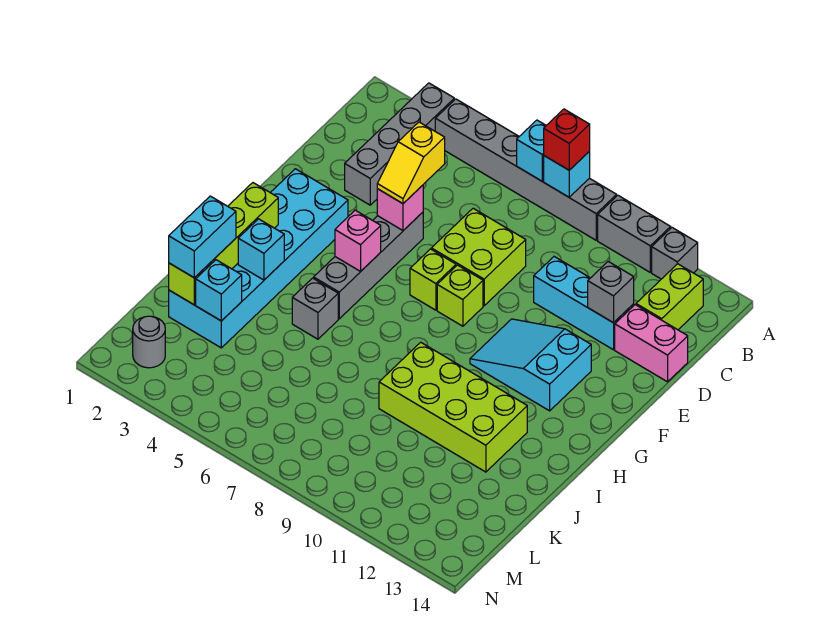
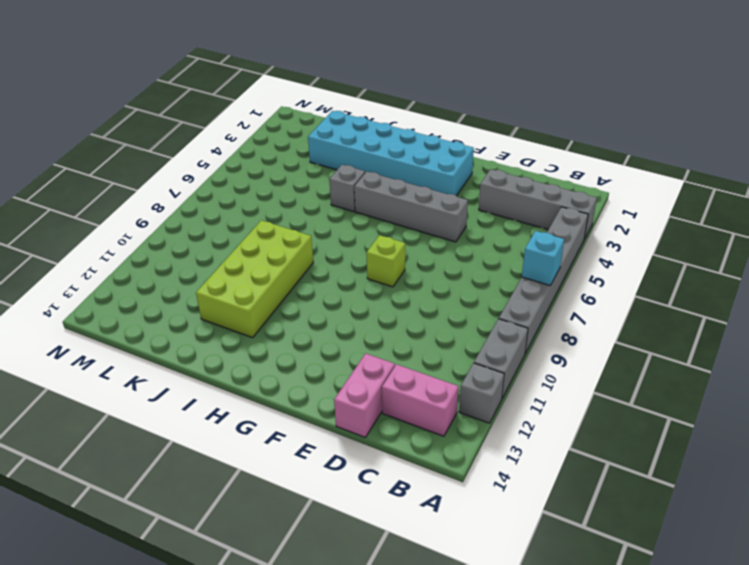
pink 1x2 brick [382,364,458,436] -> lime 1x2 brick [636,264,703,330]
none -> lime 2x2 brick [431,208,526,306]
none -> cyan 1x3 brick [534,257,634,350]
none -> lime 1x1 brick [410,249,456,310]

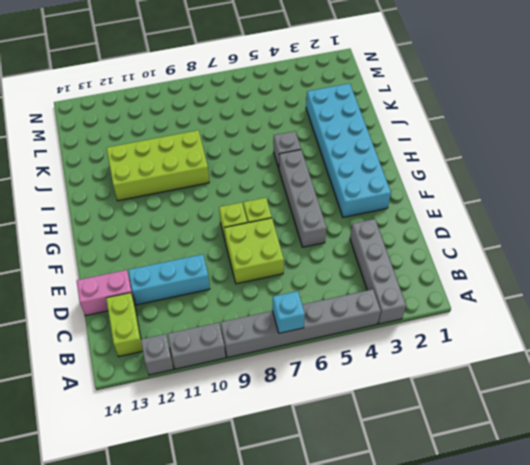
none -> cyan 2x3 slope [470,319,591,411]
none -> grey 1x1 round brick [133,316,165,368]
none -> cyan 1x1 brick [544,152,590,197]

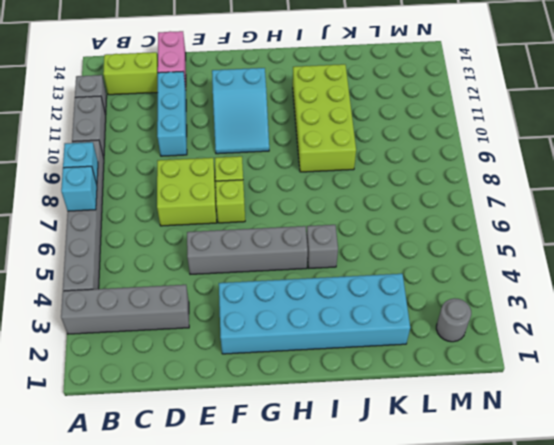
none -> grey 1x1 brick [588,262,634,323]
none -> pink 1x1 brick [377,185,423,230]
none -> pink 1x1 brick [335,210,381,271]

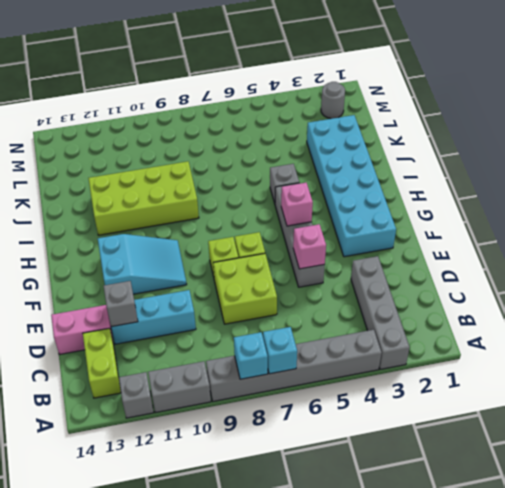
none -> lime 1x4 brick [169,183,278,305]
none -> cyan 1x1 brick [238,219,284,280]
none -> cyan 1x1 brick [196,260,242,321]

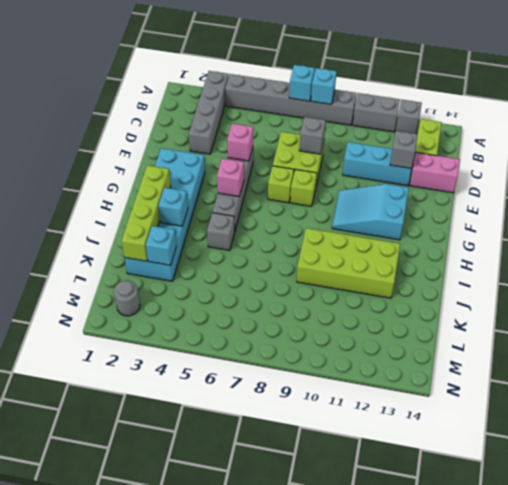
grey 1x1 brick [299,117,326,154] -> none
none -> red 1x1 brick [544,109,590,170]
none -> yellow 1x2 slope [377,122,445,204]
none -> cyan 1x2 brick [169,196,236,278]

